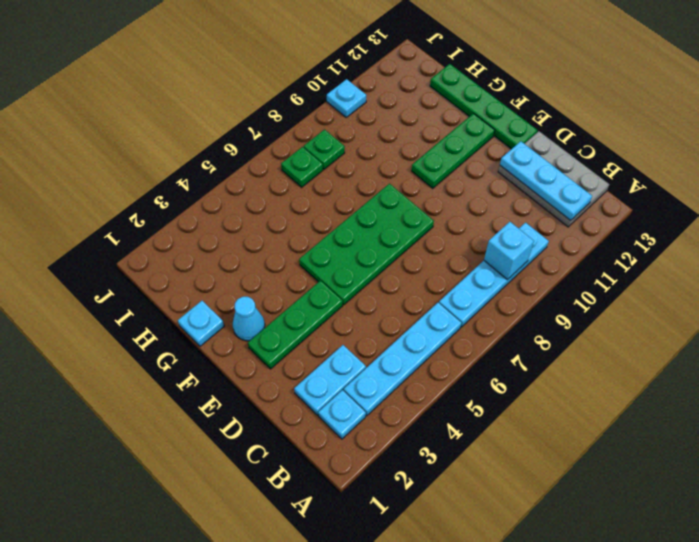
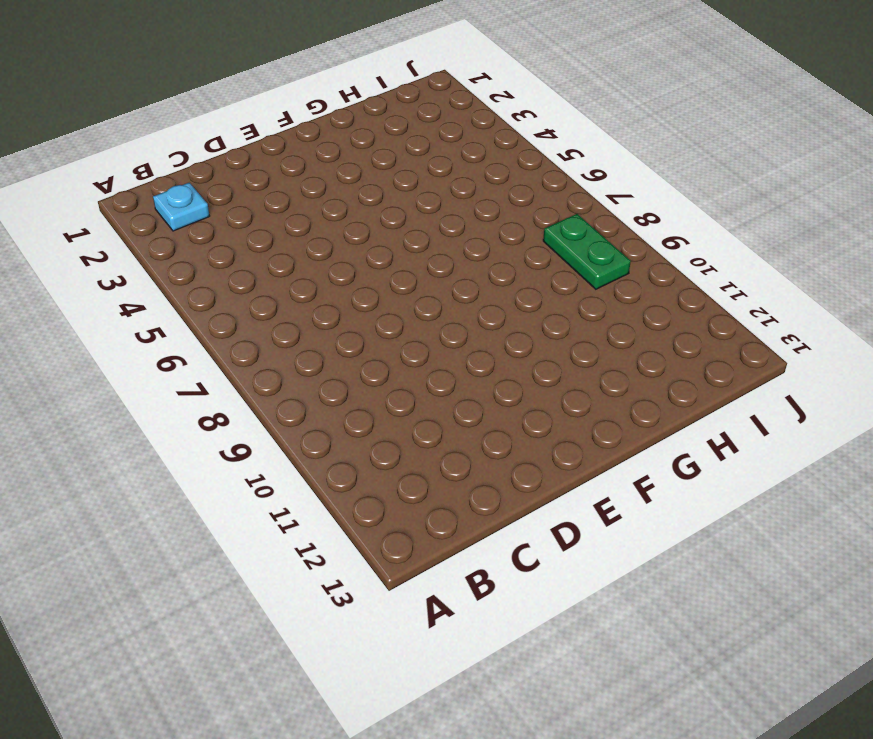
green 1x2 plate [543,214,631,289] -> green 1x1 plate [304,130,345,169]
none -> cyan 1x4 plate [344,303,461,416]
none -> cyan 1x4 plate [439,223,549,327]
none -> grey 2x3 plate [498,131,609,227]

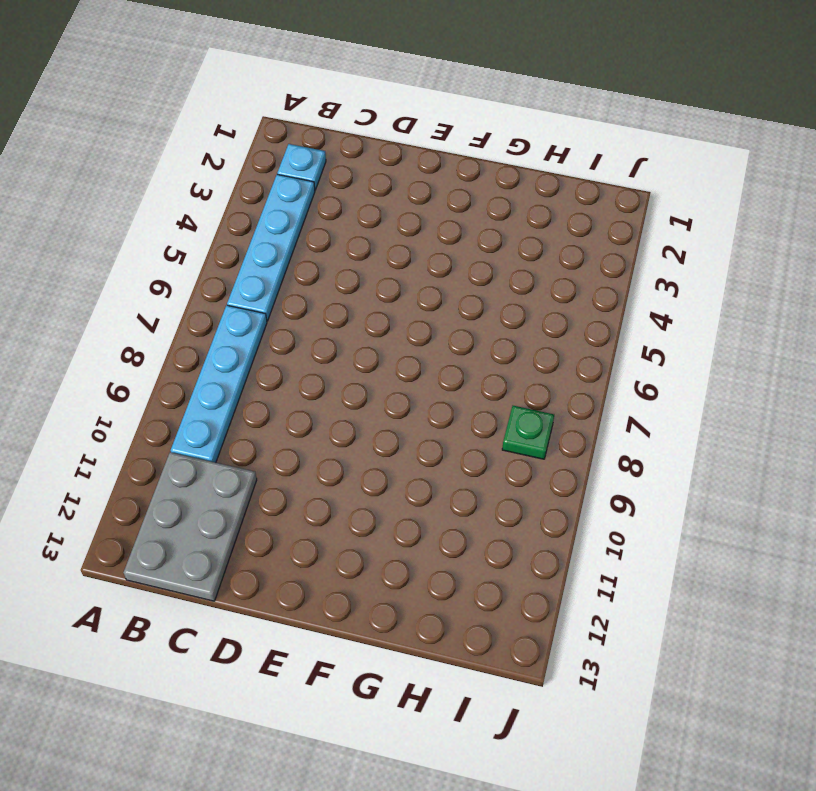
grey 2x3 plate [123,452,257,601] -> grey 2x3 plate turned to [498,131,609,227]
none -> cyan 1x2 plate [294,345,366,415]
none -> green 1x3 plate [248,281,343,369]
none -> green 2x4 plate [299,184,434,305]

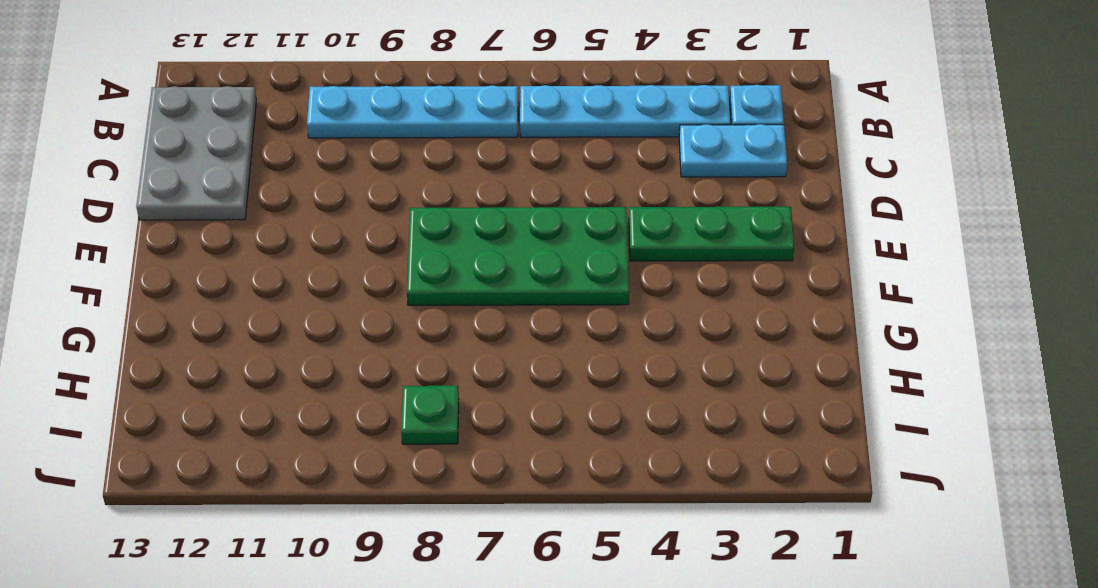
none -> green 1x4 plate [430,64,538,149]
none -> cyan 1x1 cone [233,297,265,341]
none -> green 1x3 plate [412,114,495,188]

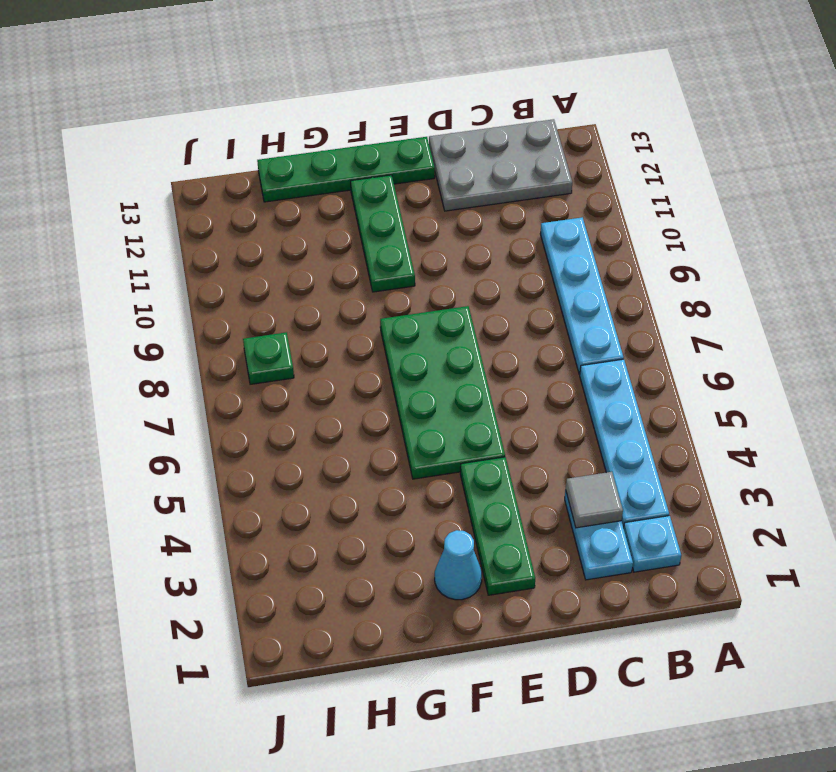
grey 1x1 tile [566,472,623,528] -> none
none -> cyan 1x1 plate [178,301,224,346]
none -> green 1x1 plate [281,147,323,187]
none -> cyan 1x1 plate [327,79,366,117]

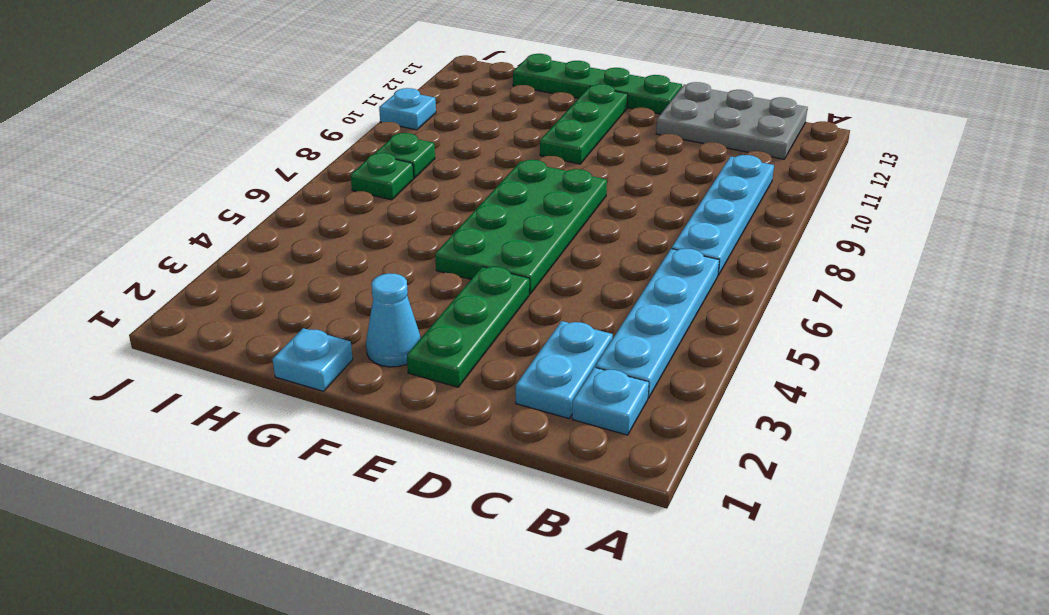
none -> cyan 1x1 brick [484,222,534,280]
none -> cyan 1x3 plate [500,141,592,220]

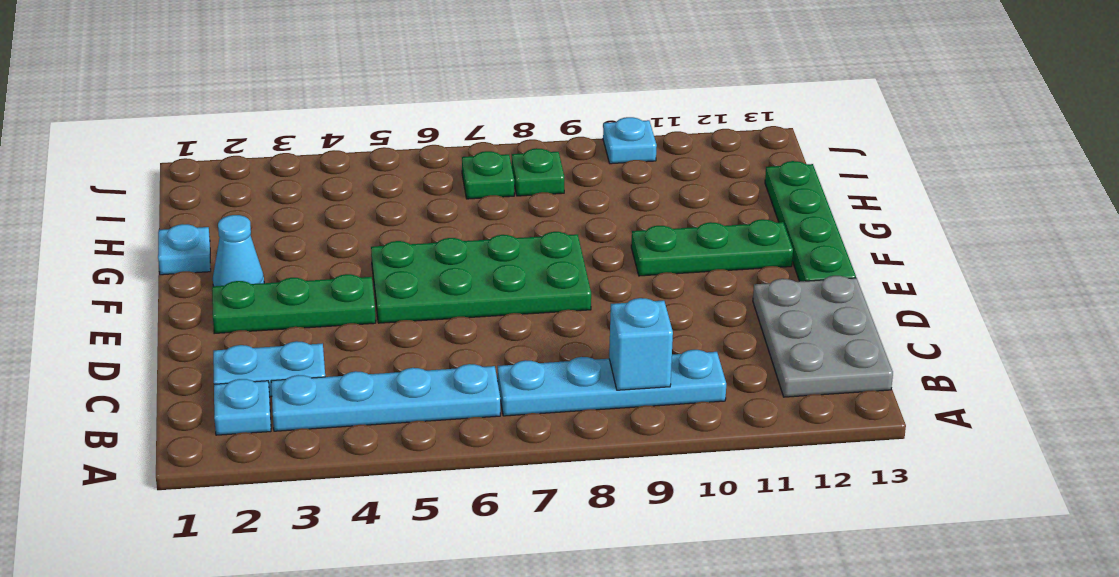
none -> cyan 1x3 plate [500,141,592,220]

